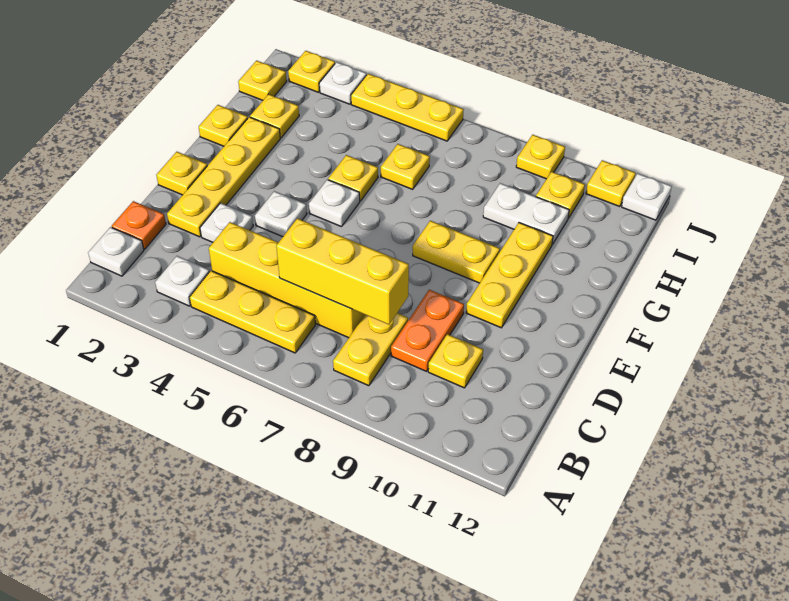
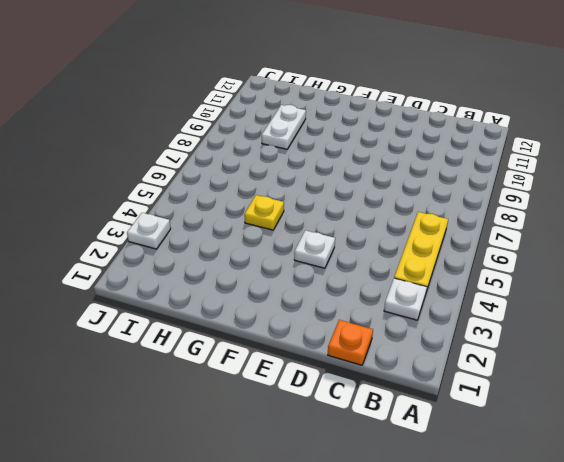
none -> white 1x1 plate [88,227,144,276]
none -> yellow 1x2 plate [333,313,408,386]
none -> yellow 1x4 brick [209,222,365,338]

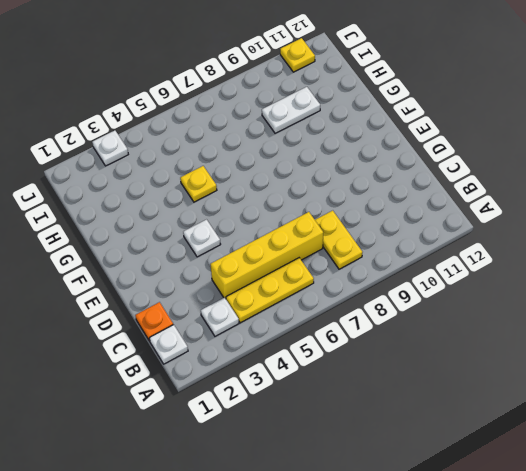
none -> orange 1x2 plate [391,290,464,371]
none -> yellow 1x1 plate [428,334,483,388]
none -> yellow 1x4 plate [167,117,280,237]

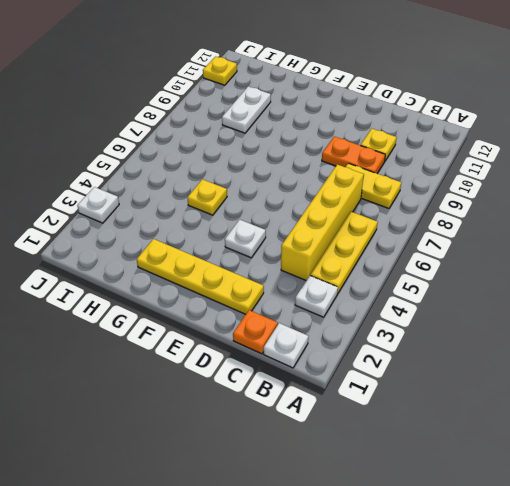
none -> white 1x1 plate [200,203,253,242]
none -> yellow 1x1 plate [156,152,207,195]
none -> yellow 1x3 plate [466,223,553,328]

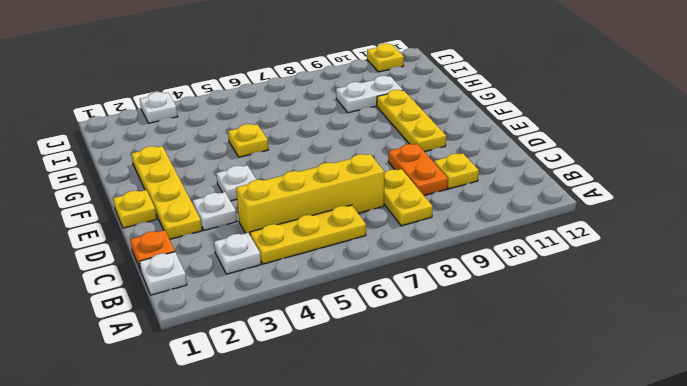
none -> white 1x1 plate [309,180,360,227]
none -> yellow 1x2 plate [413,221,500,283]
none -> yellow 1x1 plate [199,105,248,146]

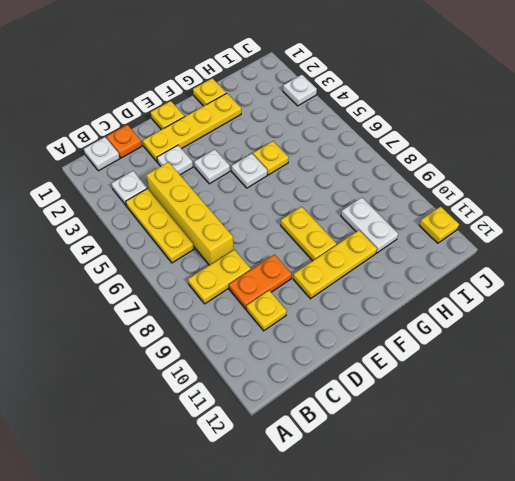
none -> yellow 1x1 plate [250,94,299,138]
none -> yellow 1x1 plate [381,144,430,189]
none -> yellow 1x1 plate [238,61,287,100]

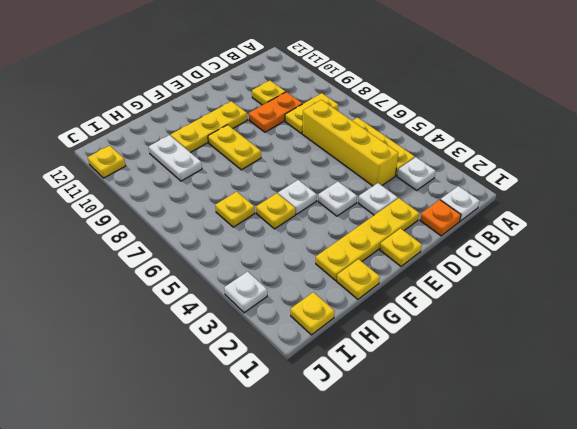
none -> yellow 1x1 plate [250,94,299,138]
none -> yellow 1x1 plate [536,172,585,218]
none -> yellow 1x1 plate [288,51,335,92]

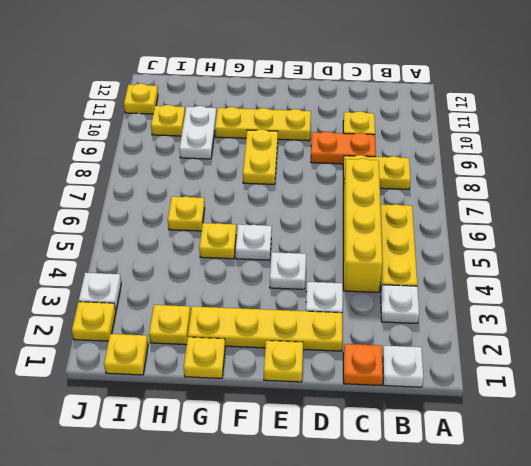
none -> yellow 1x3 plate [351,74,464,141]
none -> yellow 1x1 plate [516,135,565,179]
none -> white 1x1 plate [622,173,672,220]

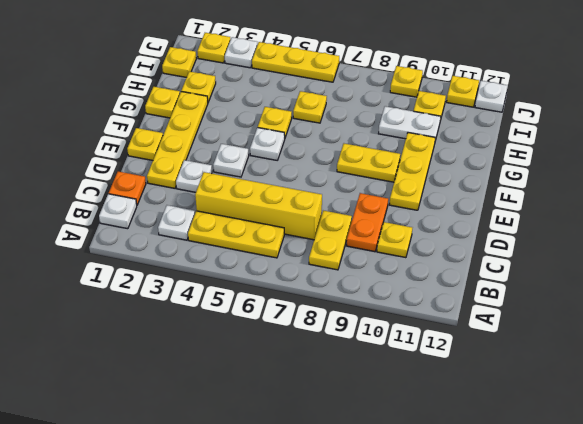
none -> yellow 1x3 brick [276,218,409,325]

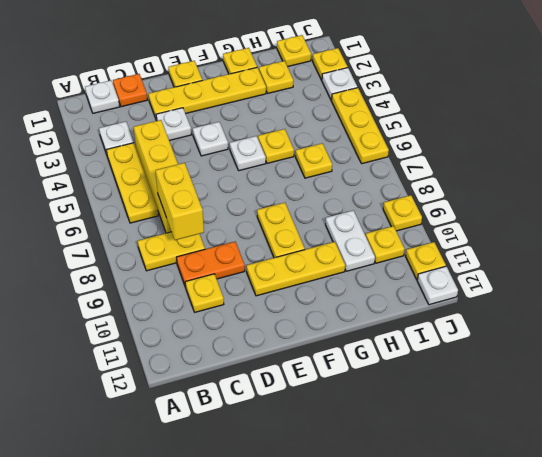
yellow 1x2 brick [156,163,204,240] -> yellow 1x3 brick [276,218,409,325]

